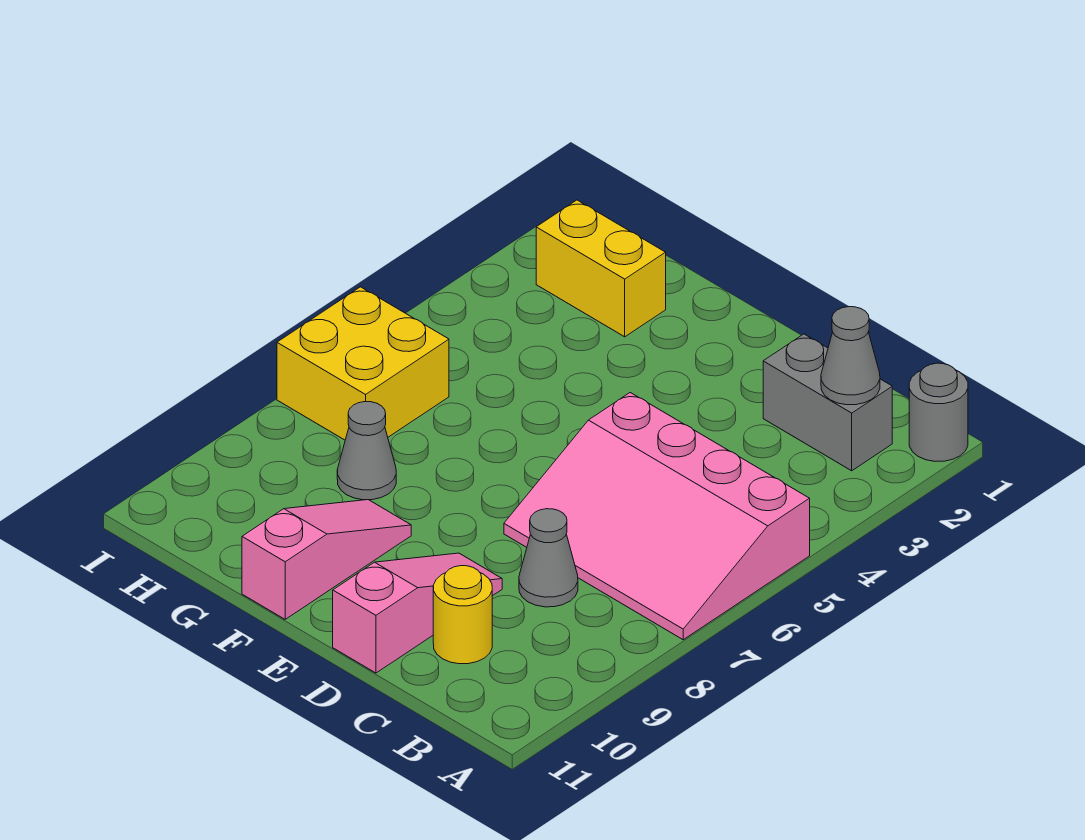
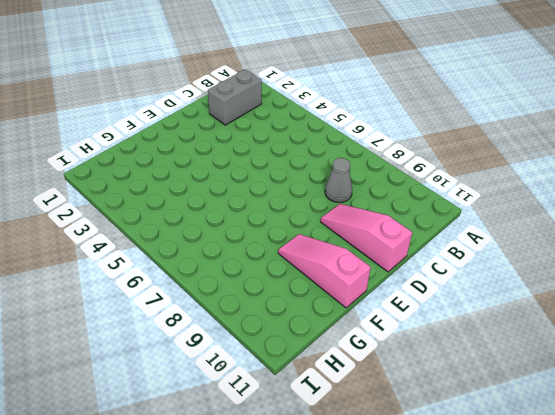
none -> grey 1x1 round brick [909,363,968,461]
none -> pink 3x4 slope [504,393,810,640]

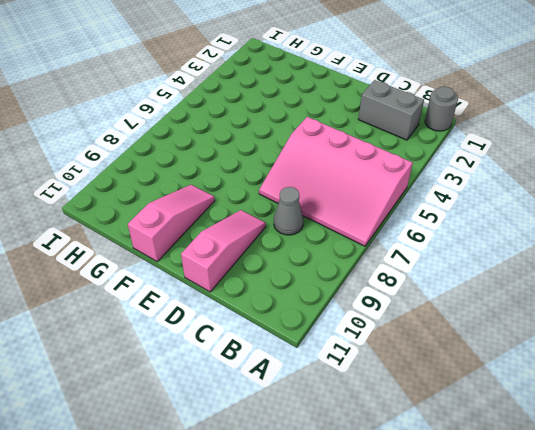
none -> yellow 1x1 round brick [433,566,492,664]
none -> yellow 1x2 brick [536,200,666,337]

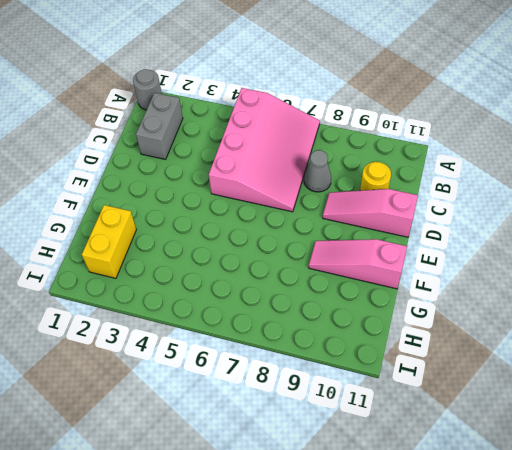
none -> grey 1x1 cone [337,402,396,500]
none -> yellow 2x2 brick [277,287,449,440]

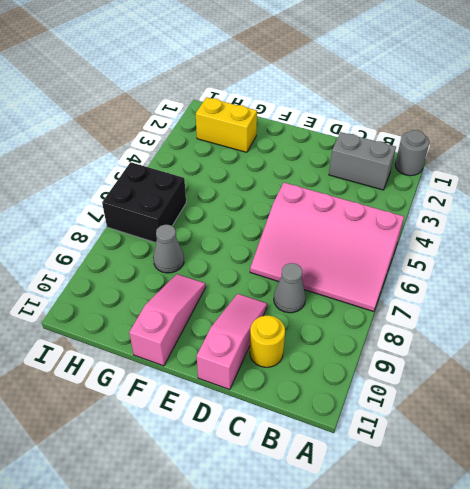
black 2x2 brick [102,162,186,243] -> yellow 2x2 brick [277,287,449,440]
none -> grey 1x1 cone [821,307,880,405]

